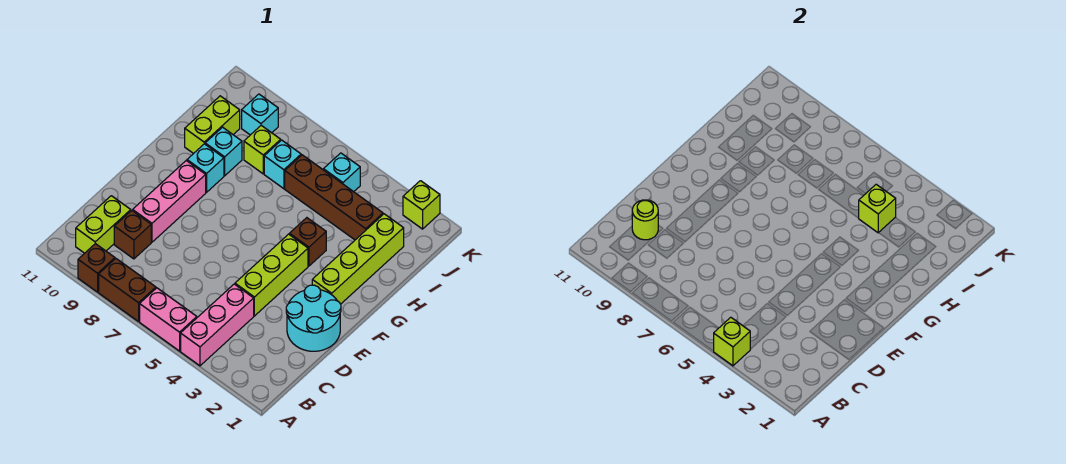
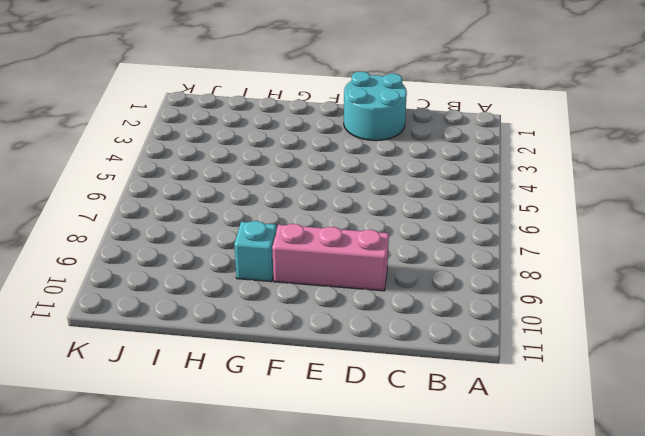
none -> pink 1x3 brick [181,284,254,366]
none -> pink 1x2 brick [140,288,197,351]
none -> brown 1x2 brick [99,259,156,322]

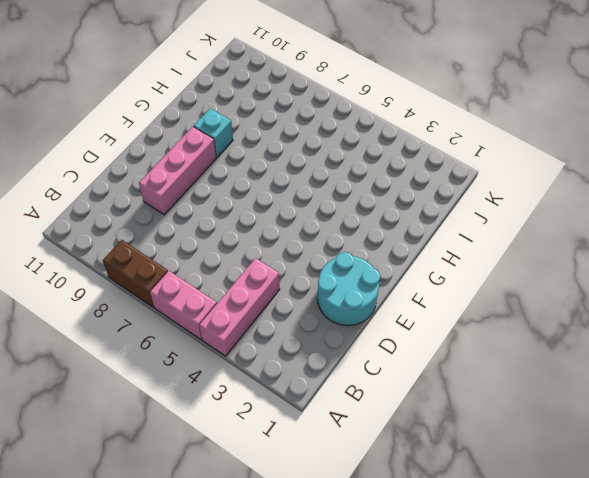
none -> brown 1x1 brick [78,244,115,292]
none -> lime 1x2 brick [76,196,131,253]
none -> brown 1x1 brick [114,210,151,259]

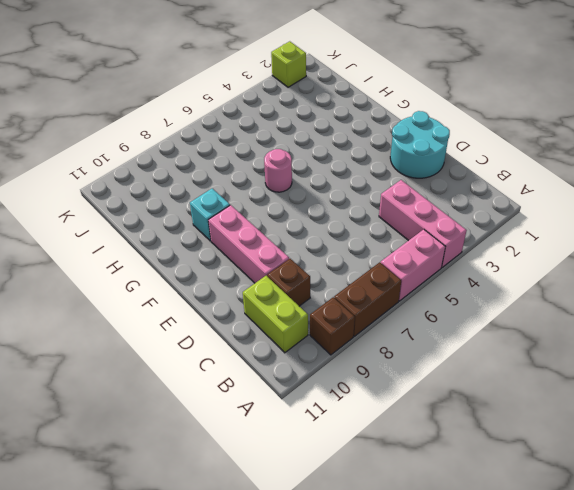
pink 1x1 round brick [264,149,292,192] -> none
none -> lime 1x3 brick [235,234,308,316]
none -> lime 1x4 brick [312,214,404,304]
none -> brown 1x1 brick [289,218,326,266]

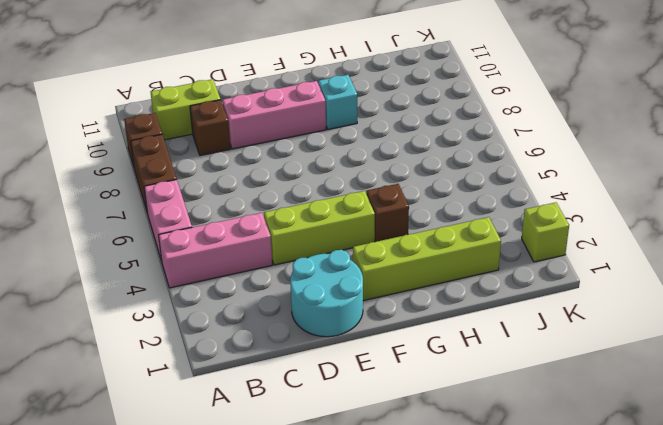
none -> cyan 1x1 brick [205,127,242,176]
none -> lime 1x2 brick [185,96,240,154]
none -> brown 1x4 brick [285,155,383,240]

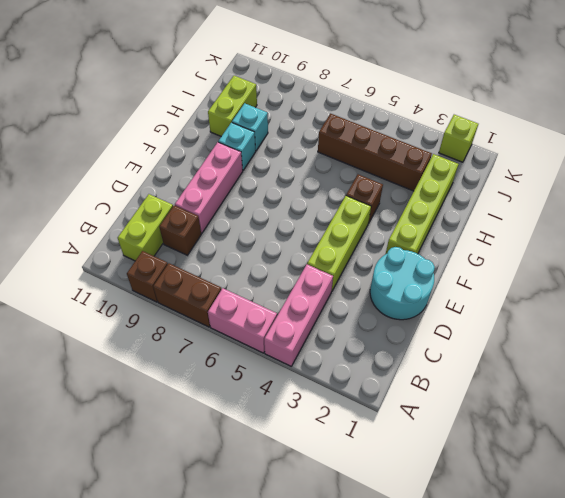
none -> cyan 1x1 brick [264,140,301,189]
none -> lime 1x1 brick [244,126,281,174]
none -> cyan 1x1 brick [323,153,360,192]

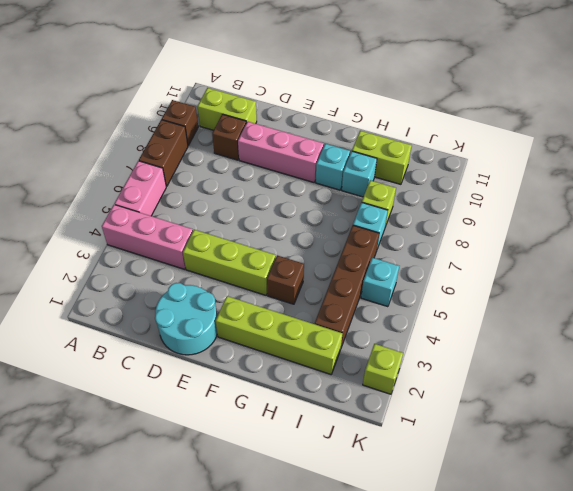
none -> cyan 1x1 brick [242,94,278,135]
none -> lime 1x1 brick [714,317,750,366]
none -> lime 1x1 round brick [632,200,658,240]

